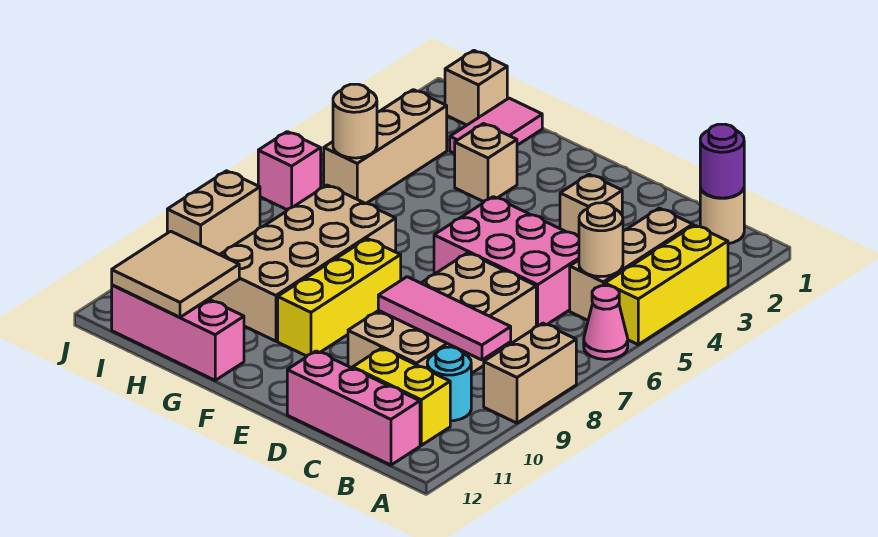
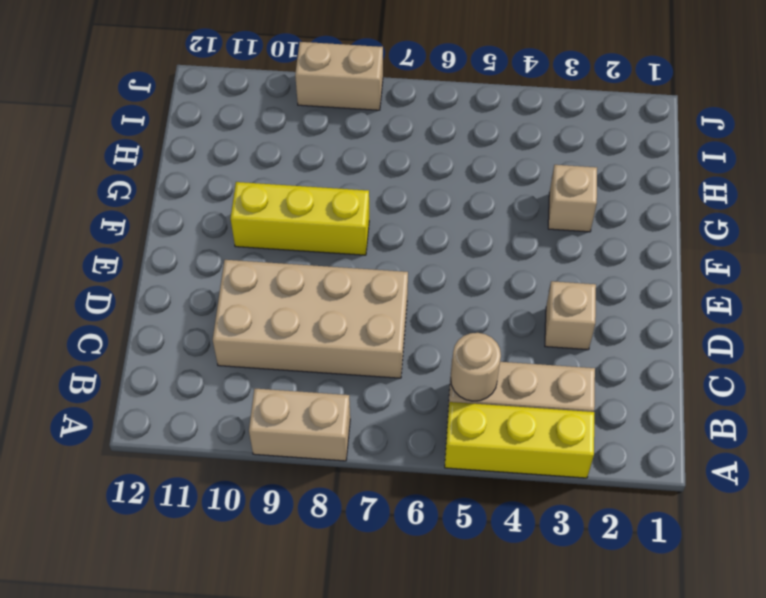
none -> pink 1x1 cone [584,286,628,359]
none -> tan 1x1 round brick [700,188,744,244]
none -> cyan 1x1 round brick [427,347,471,421]

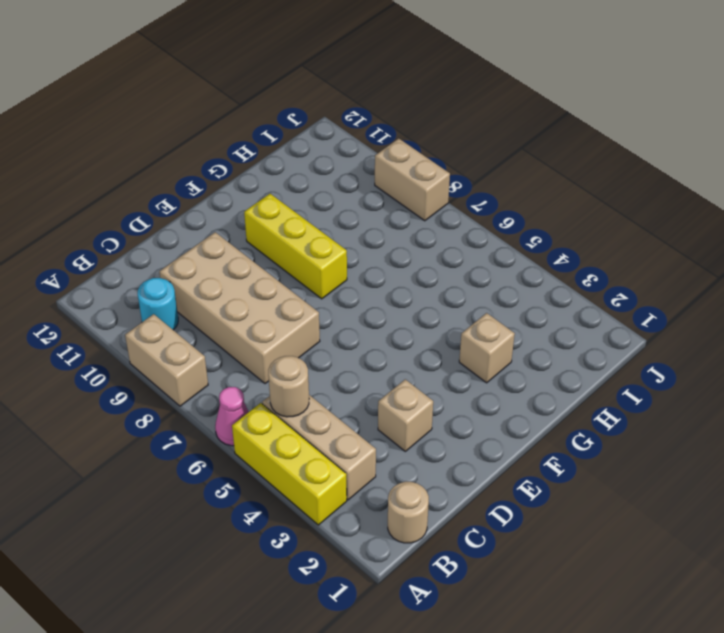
none -> yellow 1x2 brick [353,348,450,445]
none -> pink 1x3 brick [287,351,420,465]
none -> pink 2x3 brick [434,197,579,326]

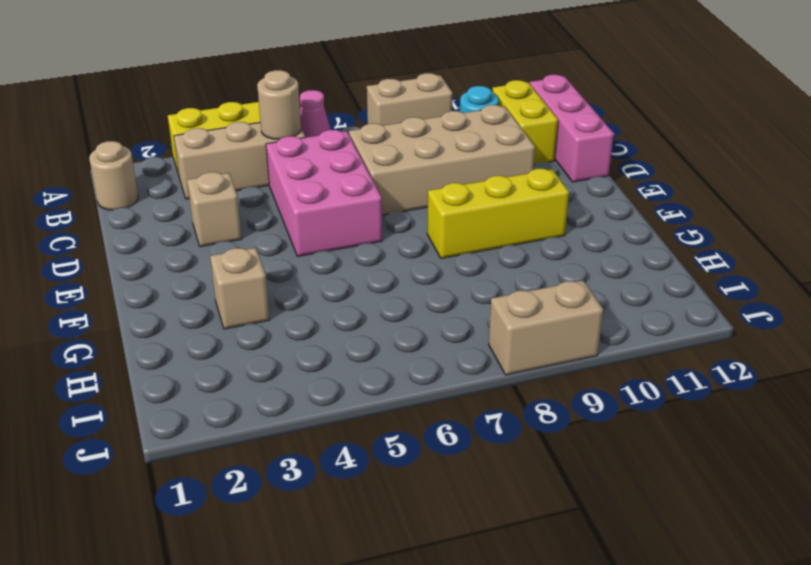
none -> tan 2x4 brick [209,185,396,341]
none -> pink 1x3 brick [112,285,244,380]
none -> pink 1x2 tile [450,98,542,154]

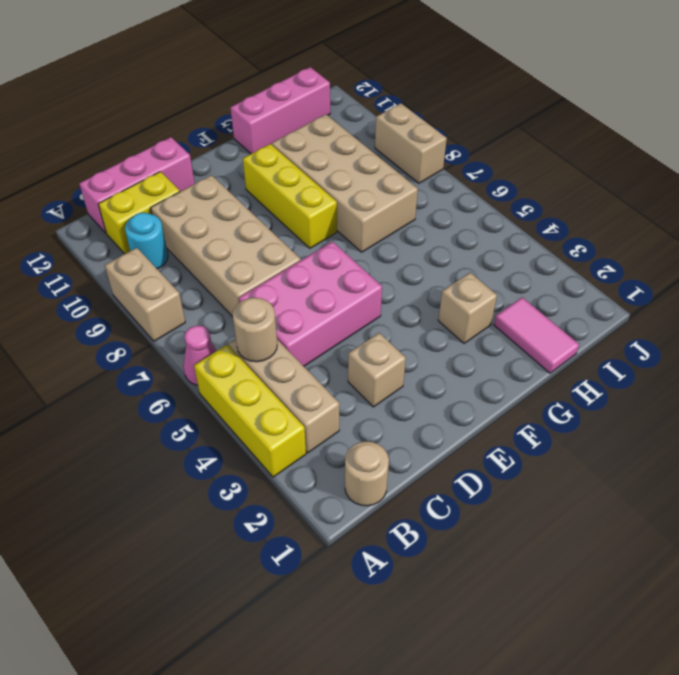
none -> tan 1x1 brick [445,51,507,125]
none -> tan 1x3 brick [324,90,447,204]
none -> pink 1x1 brick [258,132,321,210]

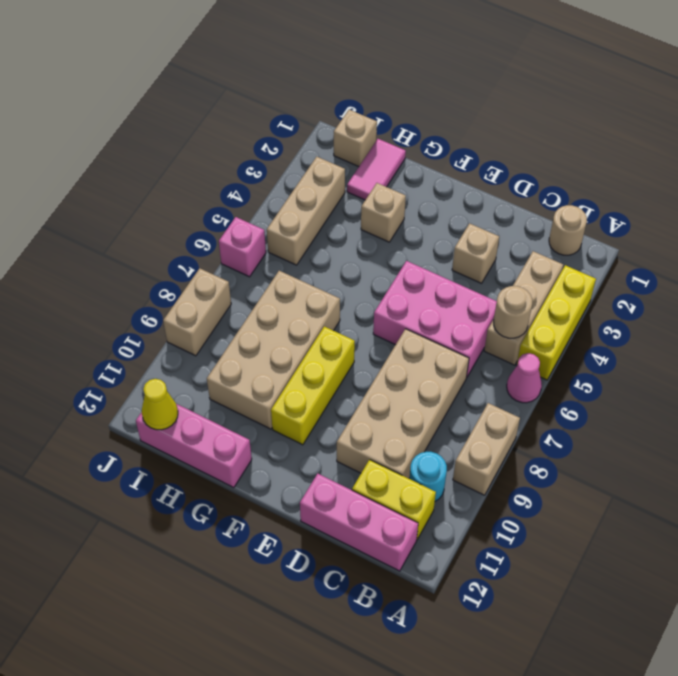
yellow 1x1 cone [142,379,178,430] -> tan 2x2 tile [112,231,239,317]
none -> purple 1x1 round brick [700,124,744,198]
none -> pink 1x3 tile [378,277,511,360]
none -> tan 1x1 round brick [333,84,377,158]

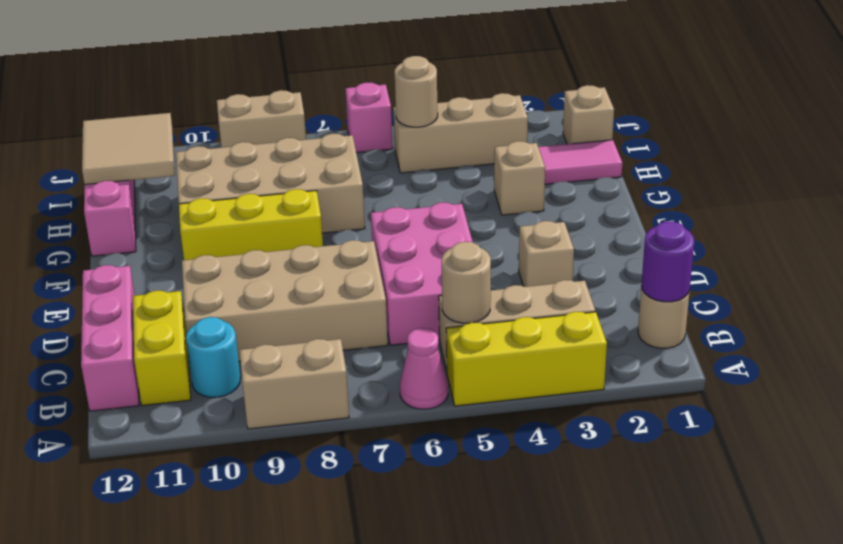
none -> pink 1x3 tile [378,277,511,360]

